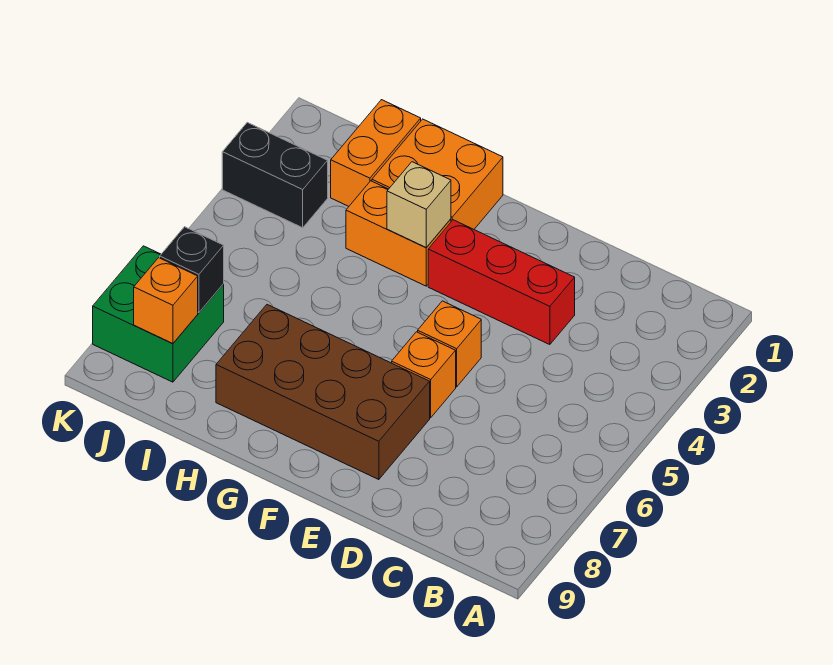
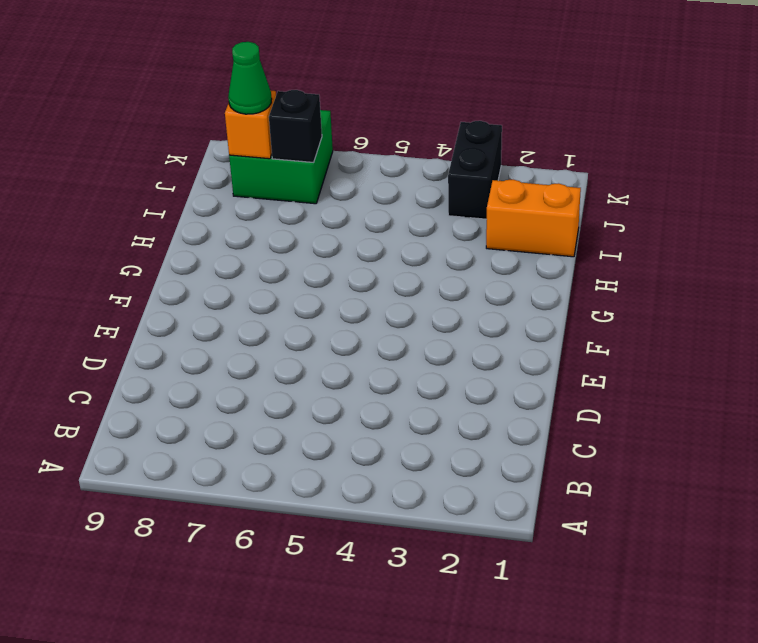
green 1x1 cone [228,42,272,114] -> none
none -> red 1x3 brick [428,220,575,345]
none -> orange 1x1 brick [418,301,481,387]
none -> orange 1x1 brick [392,332,456,418]

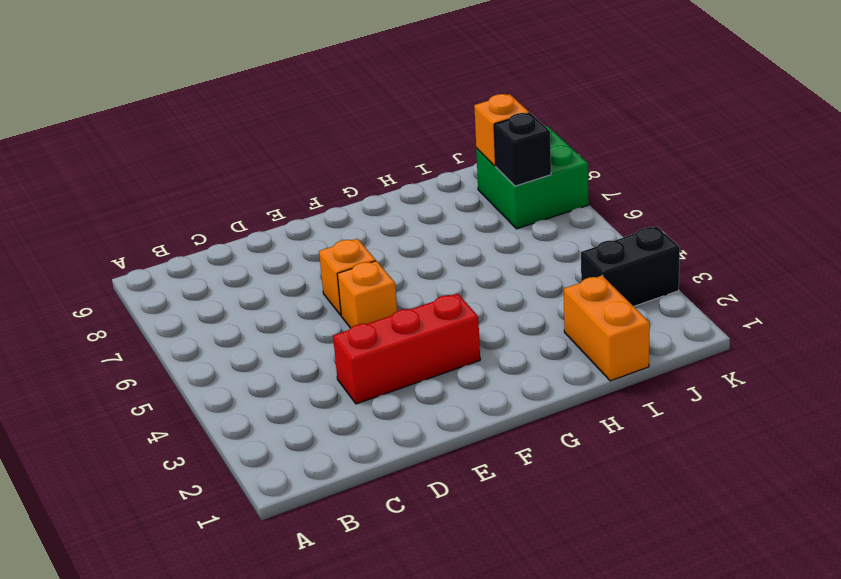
none -> brown 2x4 brick [216,305,430,480]
none -> orange 2x2 brick [372,119,503,229]
none -> orange 1x2 brick [346,181,451,286]

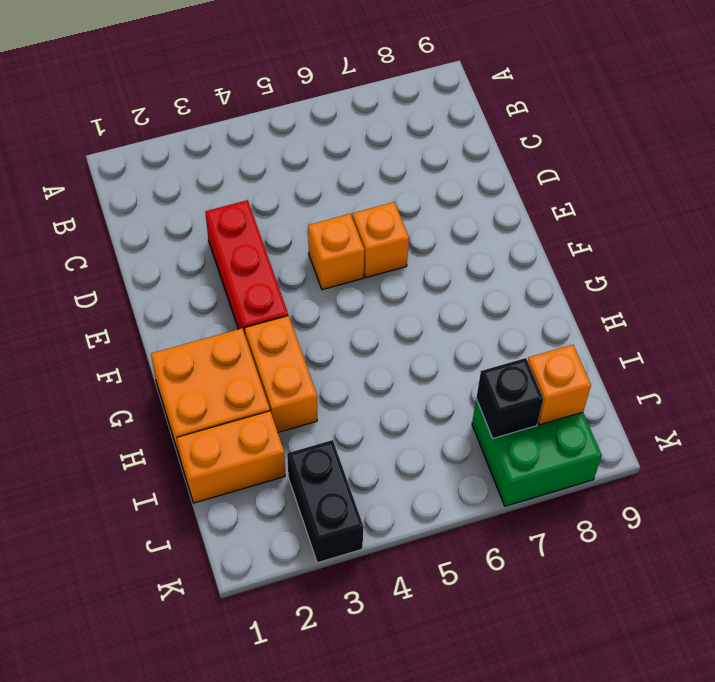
none -> brown 2x4 brick [216,305,430,480]
none -> tan 1x1 brick [387,162,451,247]

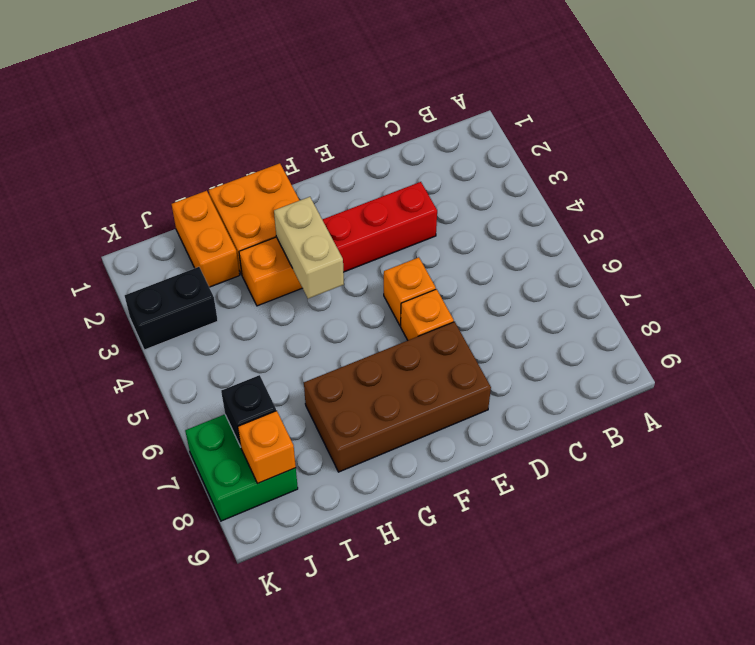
tan 1x2 brick [274,197,344,299] -> tan 1x1 brick [387,162,451,247]

